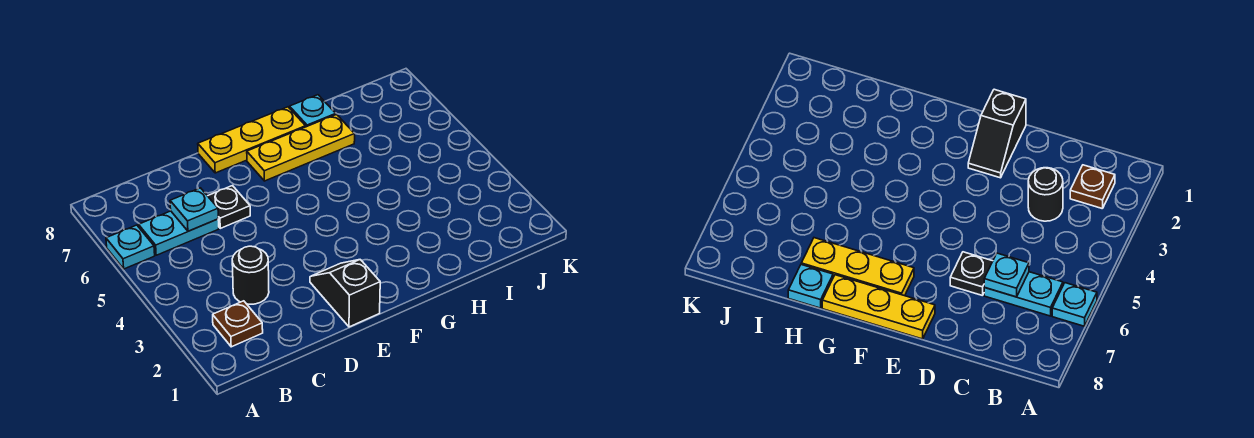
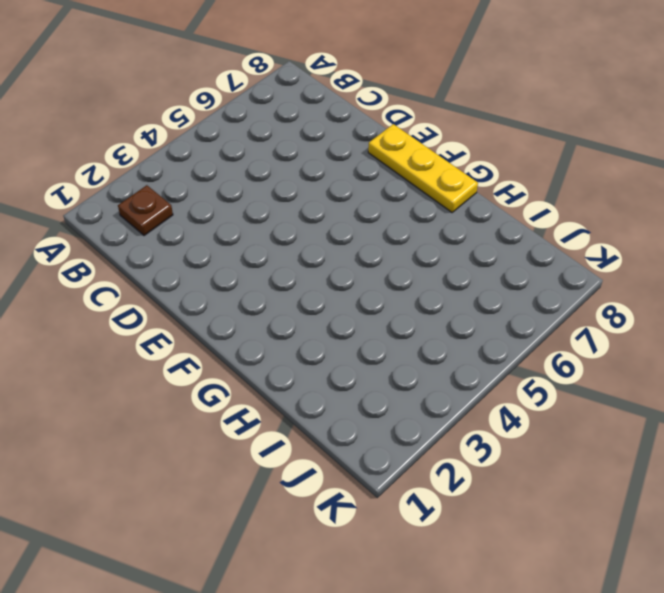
none -> cyan 1x1 plate [106,225,155,269]
none -> cyan 1x2 plate [139,211,219,255]

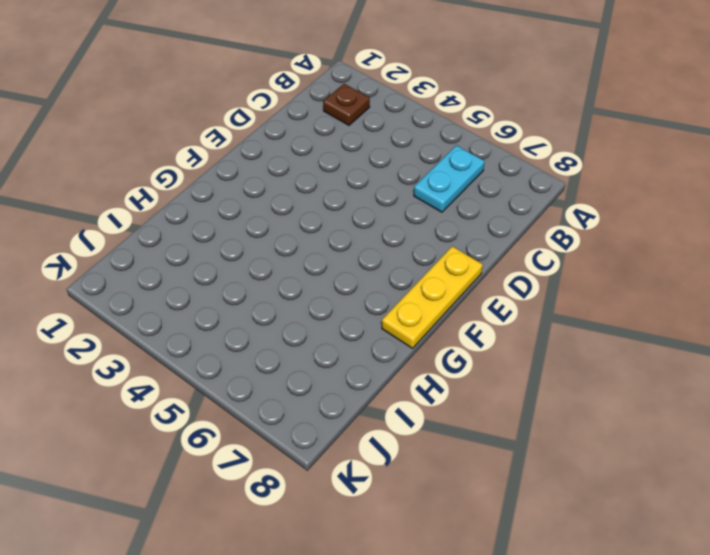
none -> cyan 1x1 plate [106,225,155,269]
none -> black 1x1 round brick [232,246,269,304]

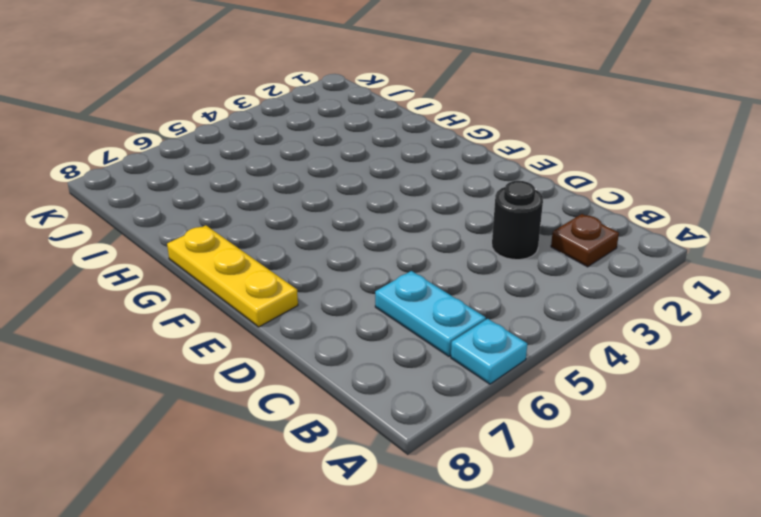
none -> black 1x1 plate [208,186,250,228]
none -> black 1x2 slope [310,260,380,327]

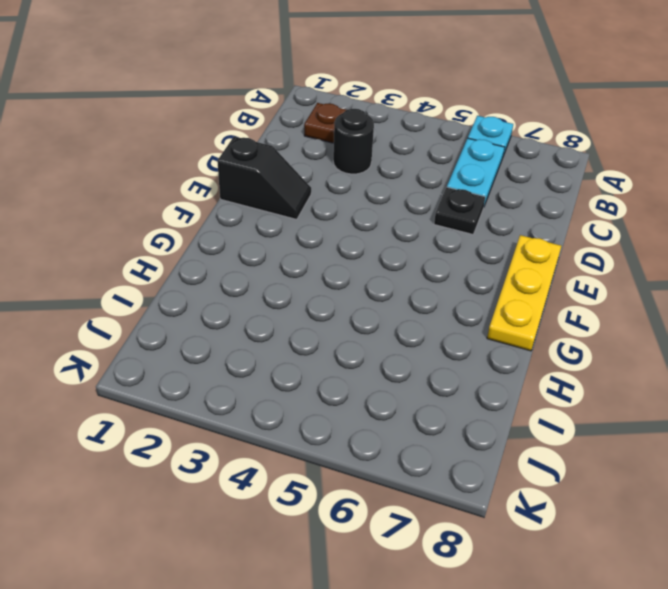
none -> yellow 1x3 plate [247,115,355,181]
none -> cyan 1x1 plate [290,95,336,127]

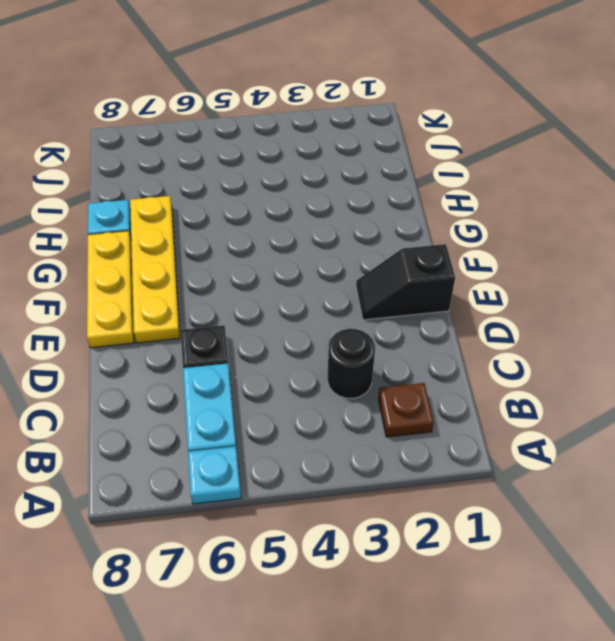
yellow 1x4 plate [130,196,180,343] -> yellow 1x3 plate [247,115,355,181]
none -> cyan 1x1 plate [170,188,218,231]

